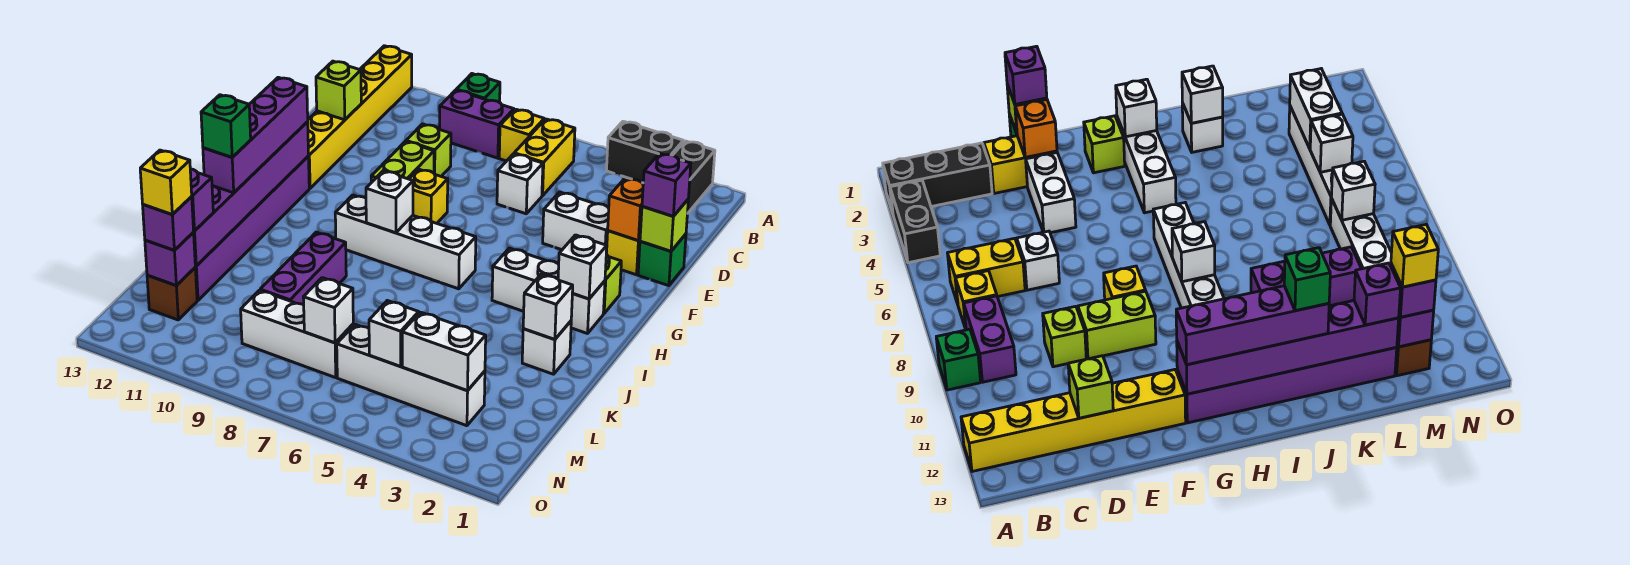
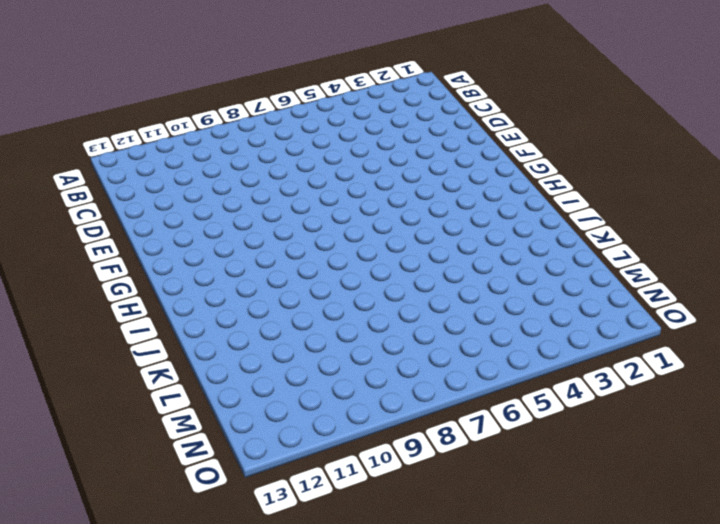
none -> black 1x3 brick [673,141,715,213]
none -> black 1x2 brick [606,121,683,183]
none -> green 1x1 brick [456,74,500,102]
none -> yellow 1x6 brick [308,46,412,188]

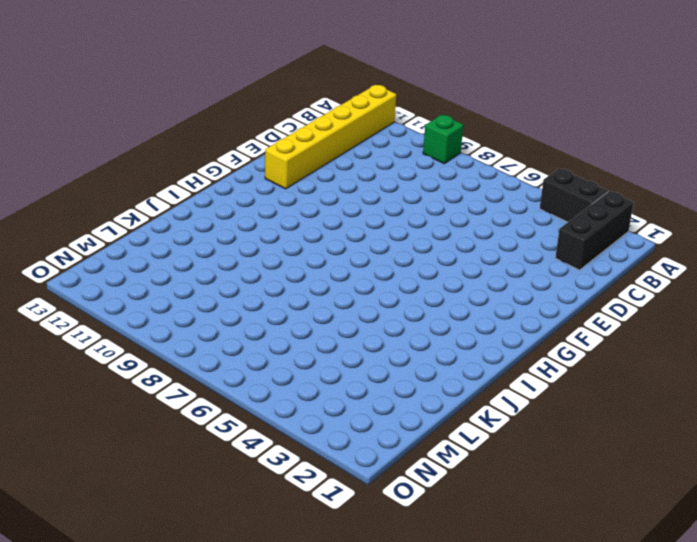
none -> yellow 1x2 brick [514,119,575,196]
none -> yellow 1x1 brick [499,109,544,161]
none -> purple 1x2 brick [440,90,514,158]
none -> yellow 1x2 brick [606,231,640,275]

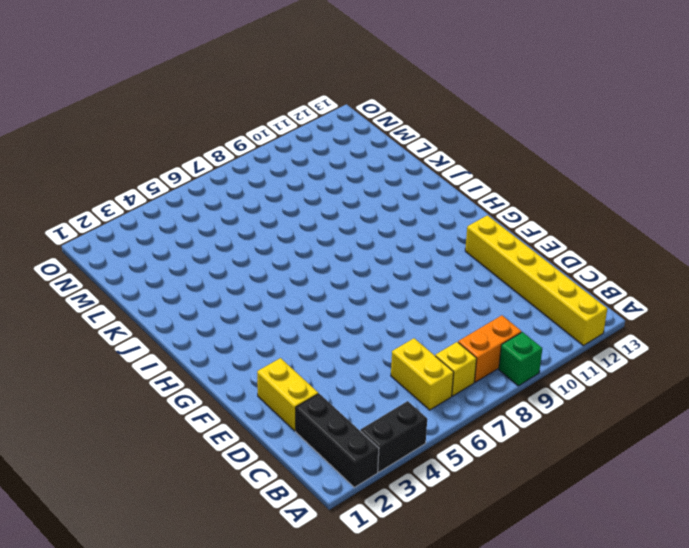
orange 1x2 brick [458,315,522,382] -> purple 1x2 brick [440,90,514,158]
none -> white 1x1 brick [497,154,543,214]
none -> lime 1x1 brick [406,124,451,176]
none -> green 1x1 brick [638,234,686,286]
none -> white 1x2 brick [543,192,609,254]

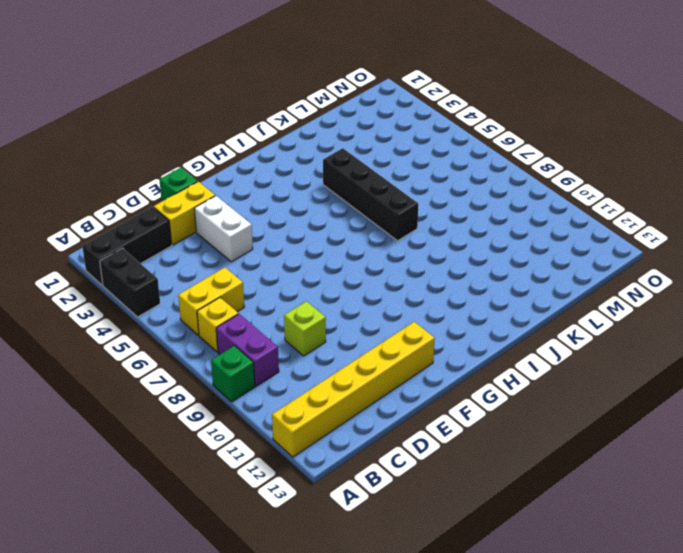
black 1x4 brick [323,148,418,241] -> none
none -> white 1x1 brick [497,154,543,214]
none -> lime 1x2 brick [371,141,434,183]
none -> yellow 1x1 brick [409,169,448,223]
none -> lime 1x1 brick [603,255,621,314]

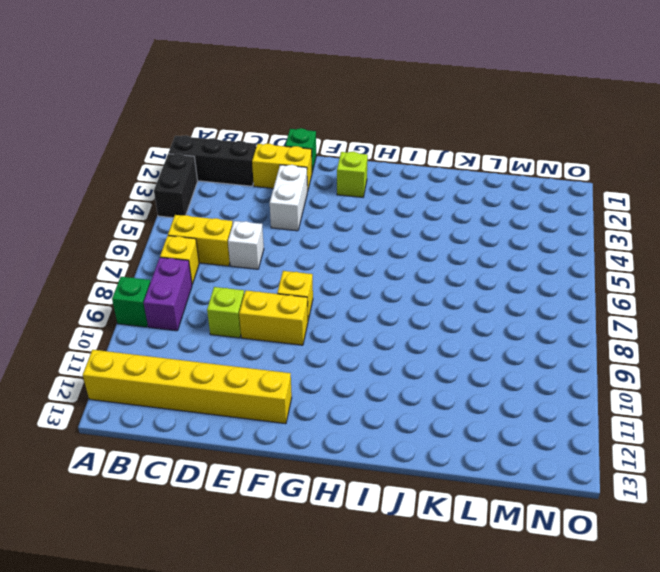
yellow 1x2 brick [239,290,308,345] -> lime 1x2 brick [371,141,434,183]
none -> purple 1x6 brick [195,156,309,300]
none -> white 1x3 brick [492,248,605,334]
none -> white 1x4 brick [335,195,476,289]
none -> white 1x1 brick [522,321,571,374]

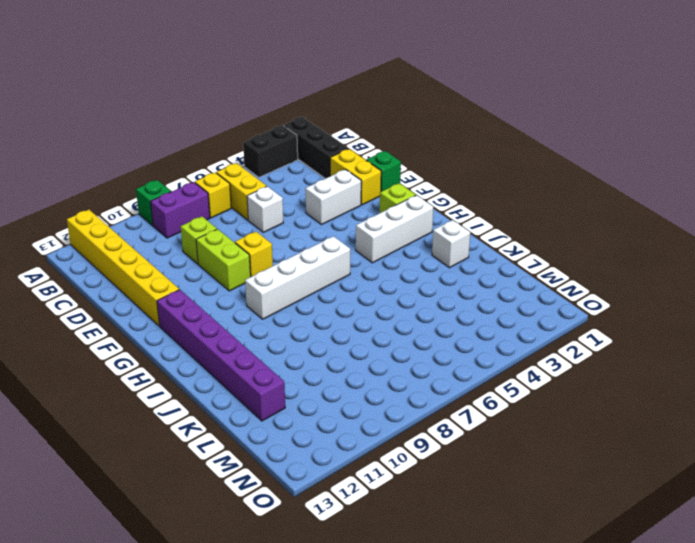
none -> purple 1x3 brick [260,232,346,305]
none -> white 1x4 brick [337,325,485,426]
none -> white 1x3 brick [241,290,353,378]
none -> brown 1x1 brick [147,268,197,320]

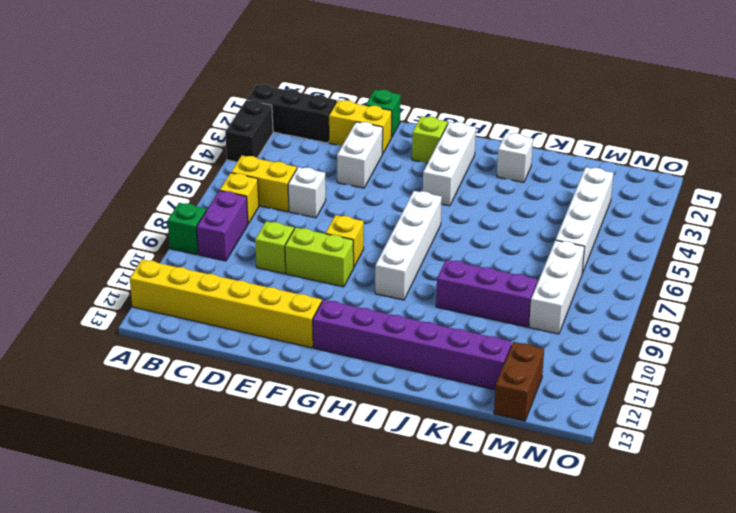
brown 1x2 brick [494,342,544,421] -> brown 1x1 brick [147,268,197,320]
none -> lime 1x1 brick [316,61,361,120]
none -> lime 1x1 brick [640,200,688,251]
none -> orange 1x1 brick [608,178,643,240]
none -> purple 1x6 brick [193,122,309,266]

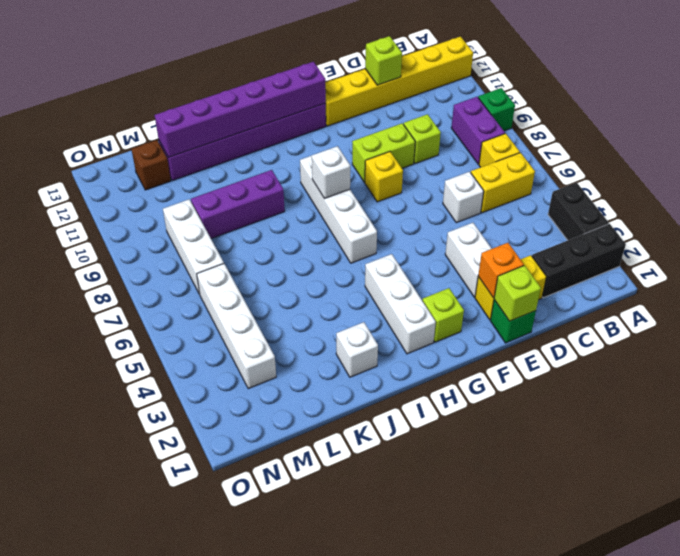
none -> white 1x1 brick [558,235,607,299]
none -> white 1x1 brick [523,274,573,340]
none -> white 1x2 brick [402,312,486,391]
none -> white 1x1 brick [369,301,419,366]

